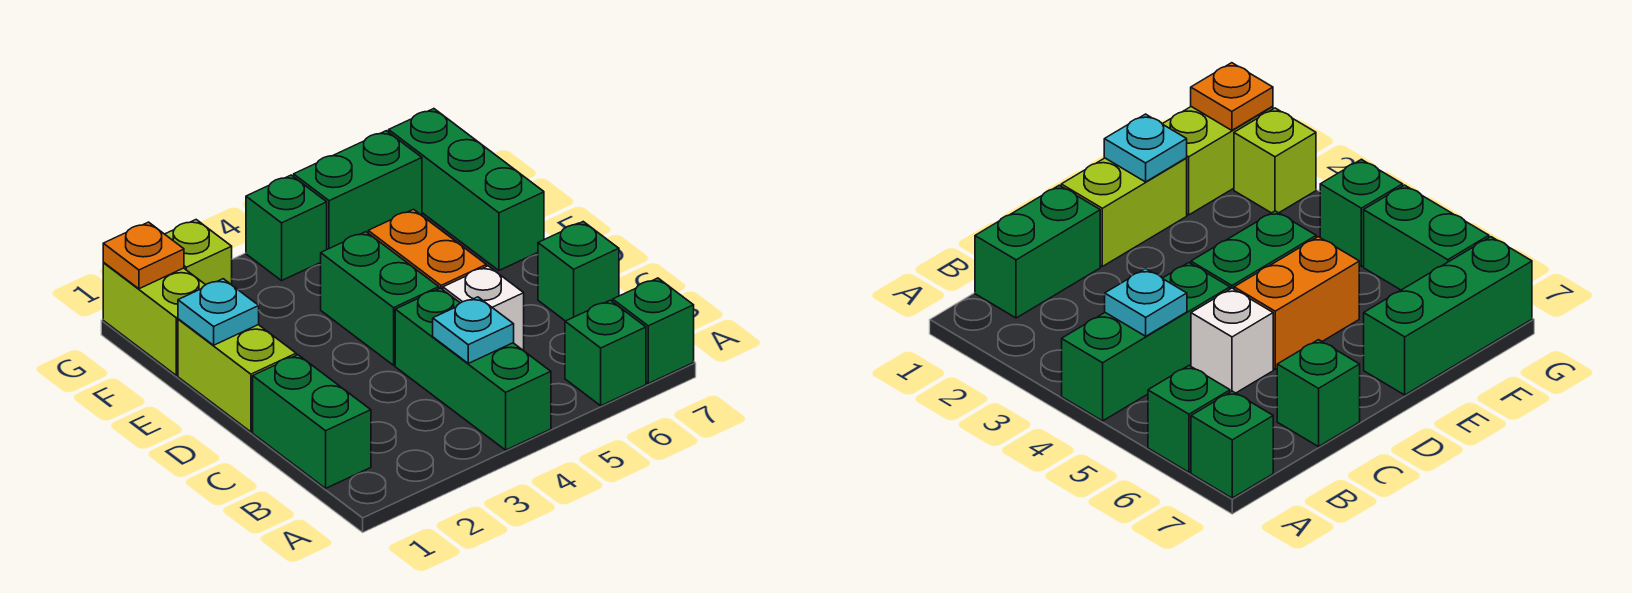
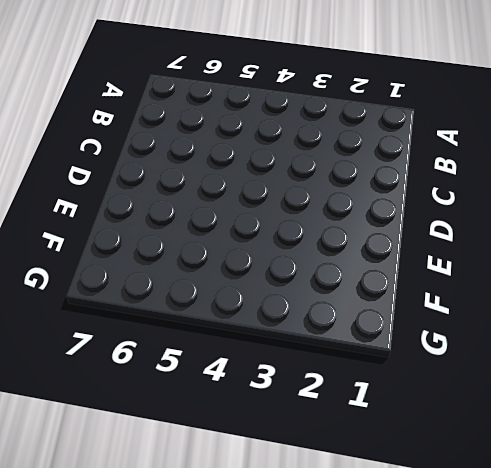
none -> green 1x3 brick [395,288,551,450]
none -> green 1x1 brick [565,300,646,406]
none -> green 1x1 brick [613,278,694,383]

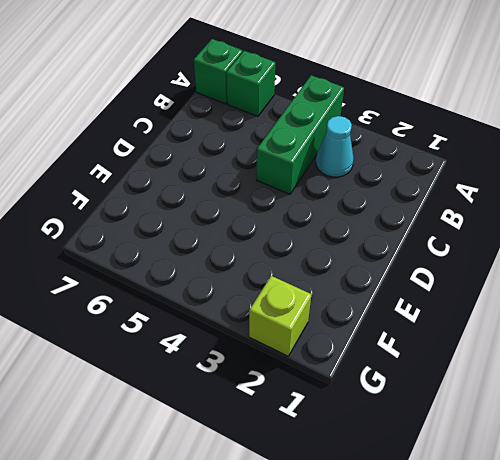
cyan 1x1 cone [316,116,354,177] -> none
none -> green 1x2 brick [253,355,371,488]
none -> white 1x1 brick [443,266,524,351]
none -> green 1x1 brick [538,222,619,321]

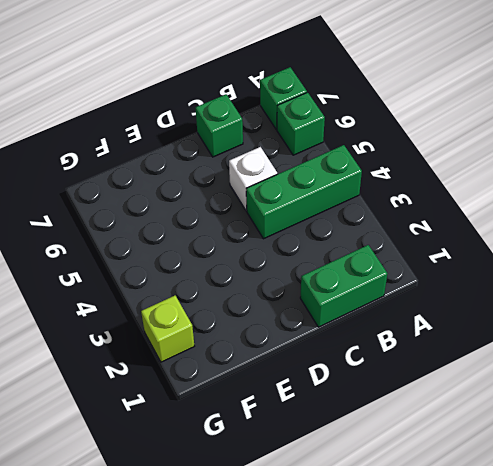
none -> lime 1x2 brick [178,319,296,432]
none -> green 1x2 brick [321,232,439,365]
none -> orange 1x2 brick [368,209,486,289]

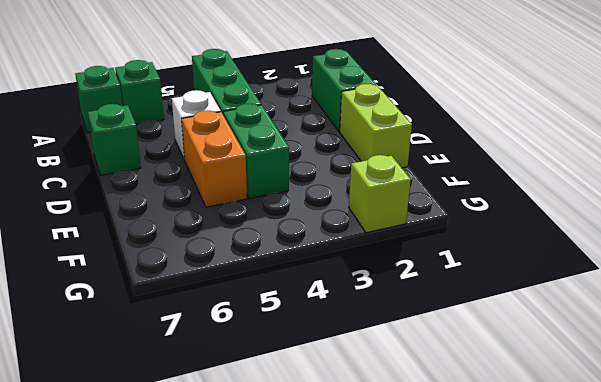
none -> green 1x3 brick [389,109,544,270]
none -> lime 1x2 brick [103,263,205,375]
none -> green 1x1 brick [246,175,327,281]

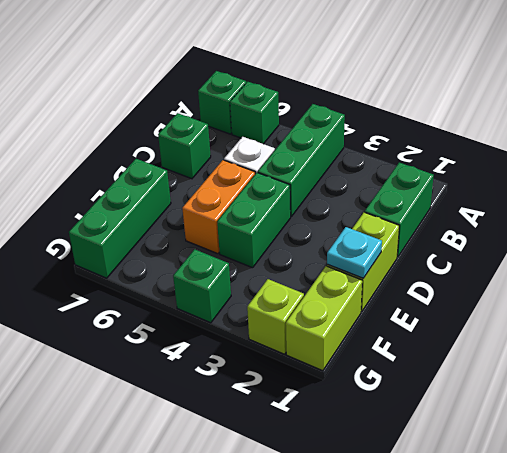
none -> green 1x2 brick [294,131,422,249]
none -> cyan 1x1 plate [433,297,514,363]
none -> orange 1x1 plate [103,222,184,289]

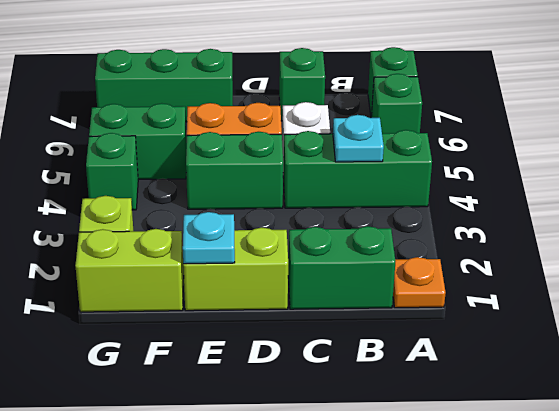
orange 1x1 plate [393,257,446,308] -> orange 1x1 plate moved to [103,222,184,289]
green 1x2 brick [89,103,186,179] -> green 1x2 brick turned to [294,131,422,249]

